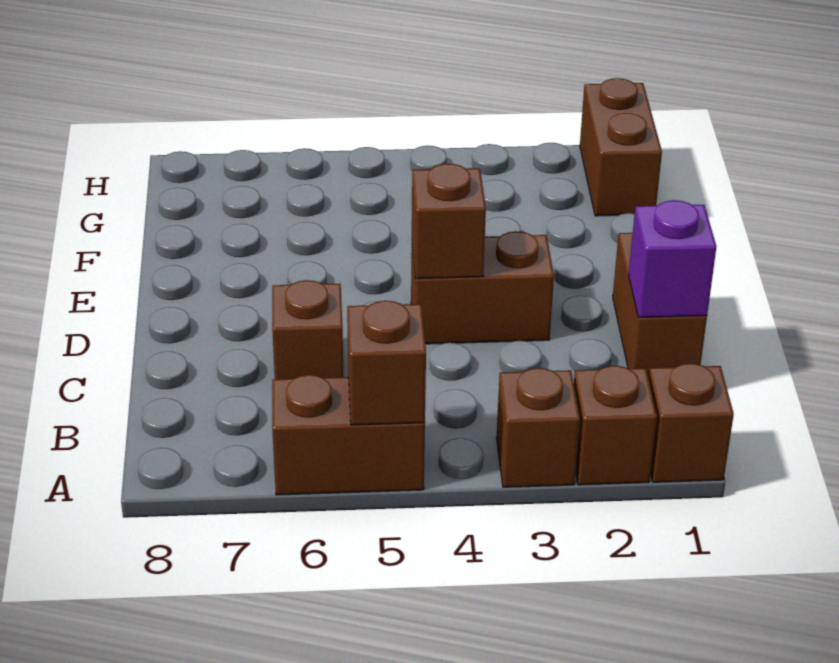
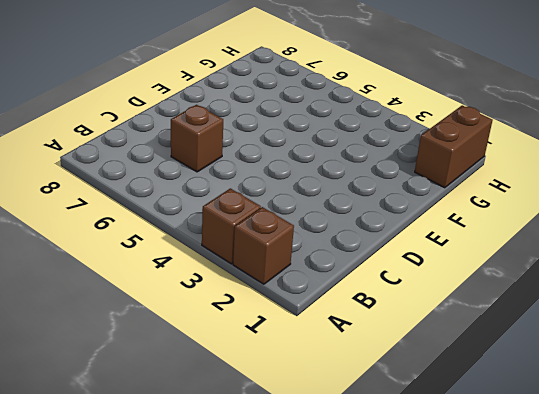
none -> brown 1x1 brick [648,363,734,482]
none -> brown 1x2 brick [272,375,425,495]

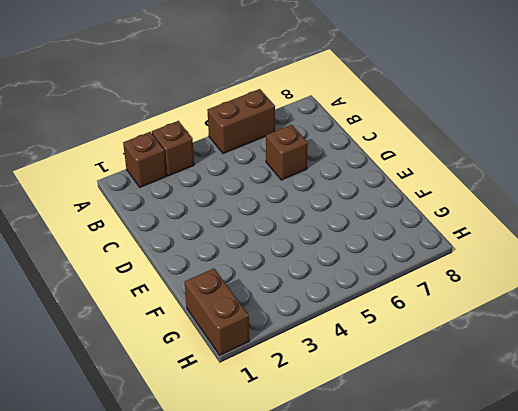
none -> brown 1x1 brick [648,363,734,482]
none -> brown 1x2 brick [613,233,707,378]

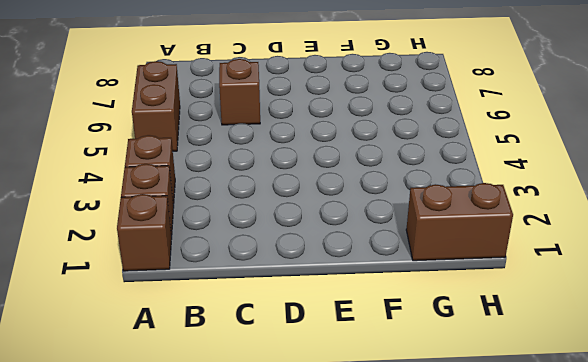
none -> brown 1x2 brick [613,233,707,378]
none -> brown 1x2 brick [411,231,554,344]

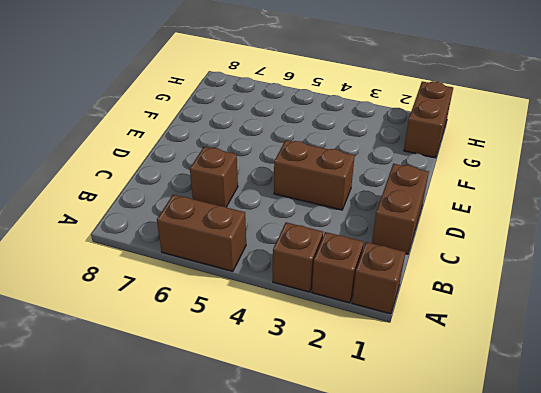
none -> brown 1x1 brick [347,301,426,425]
none -> purple 1x1 brick [628,200,716,318]

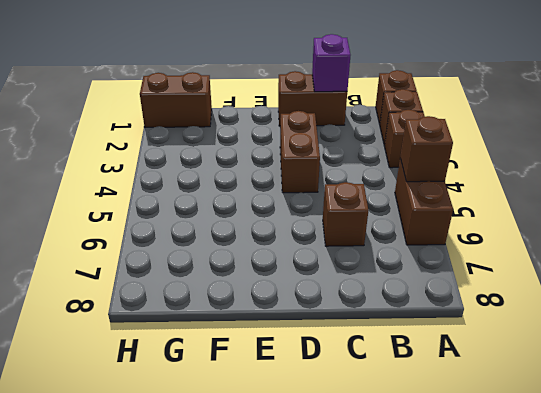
none -> brown 1x1 brick [412,164,486,279]

